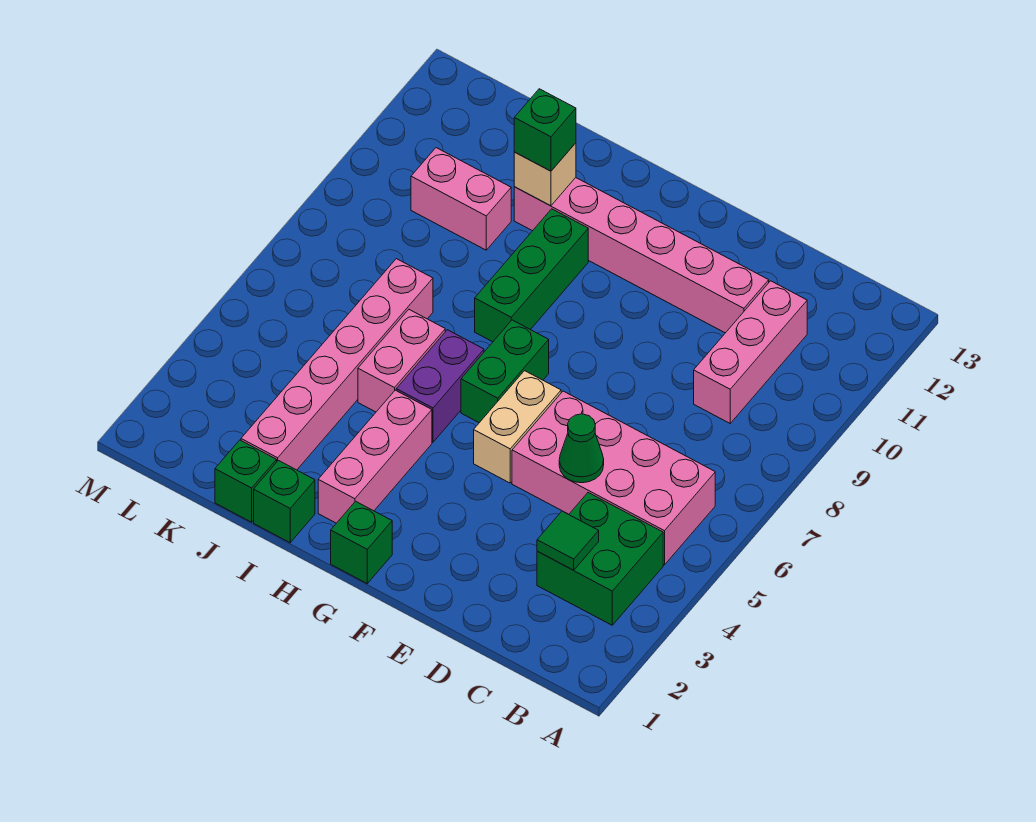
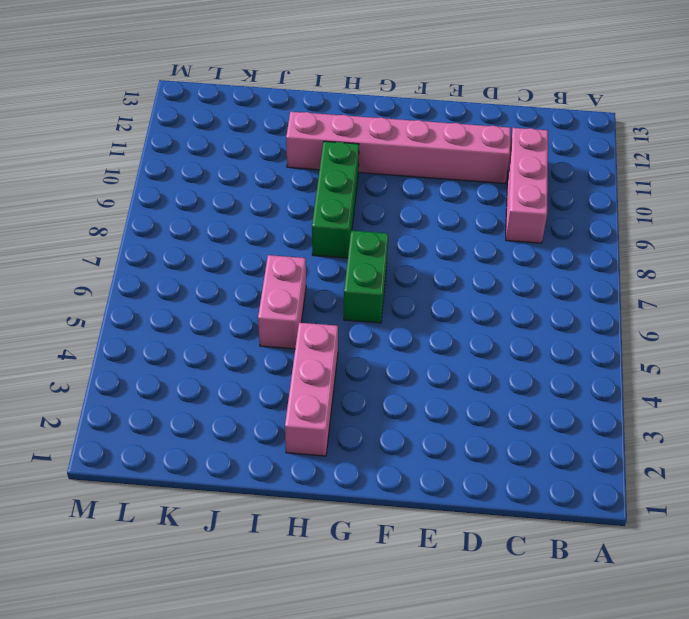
none -> green 2x2 brick [537,493,663,625]
none -> pink 2x4 brick [512,391,715,565]
none -> tan 1x2 brick [474,371,561,483]

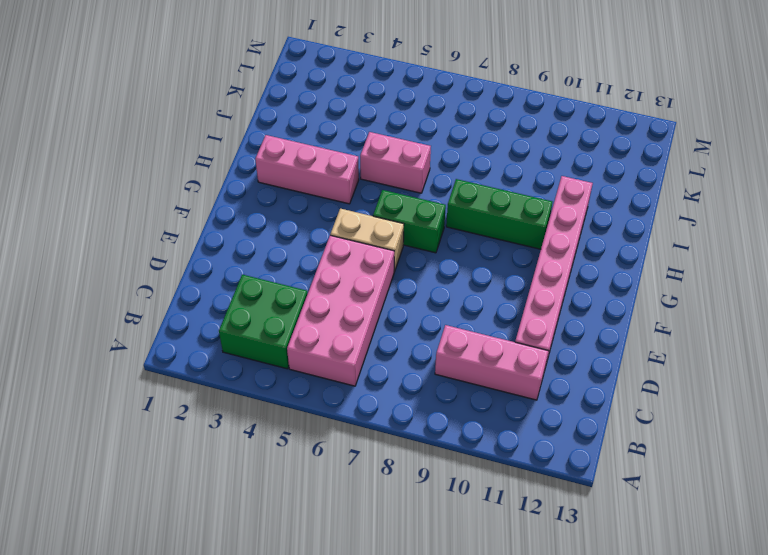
none -> green 1x1 brick [331,501,392,583]
none -> purple 1x2 brick [396,330,484,442]
none -> green 1x1 brick [254,461,315,543]

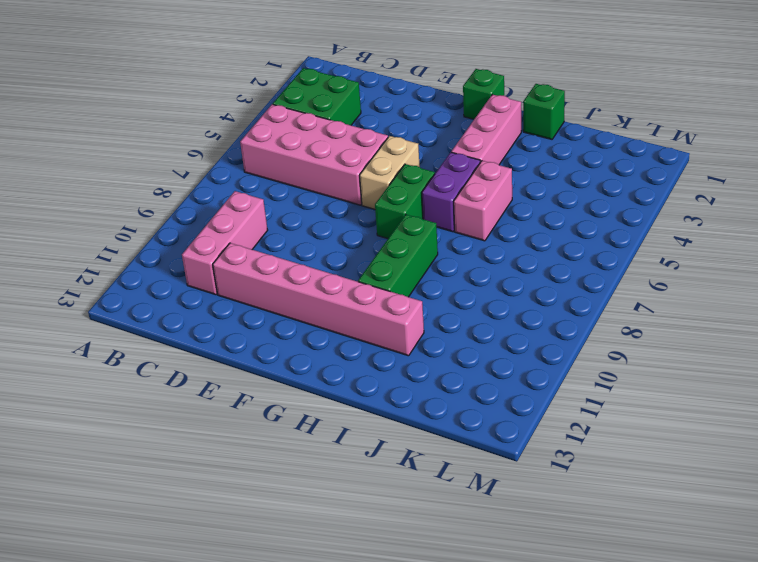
none -> green 1x1 brick [215,440,277,522]
none -> pink 1x6 brick [241,259,433,470]
none -> pink 1x2 brick [411,148,511,250]

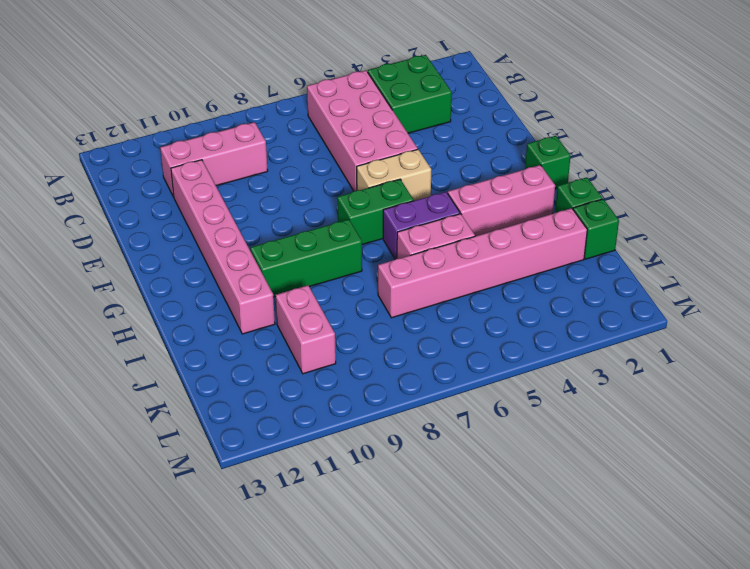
none -> green 1x1 tile [537,511,599,570]
none -> green 1x1 cone [559,414,604,483]
none -> tan 1x1 brick [514,143,576,206]

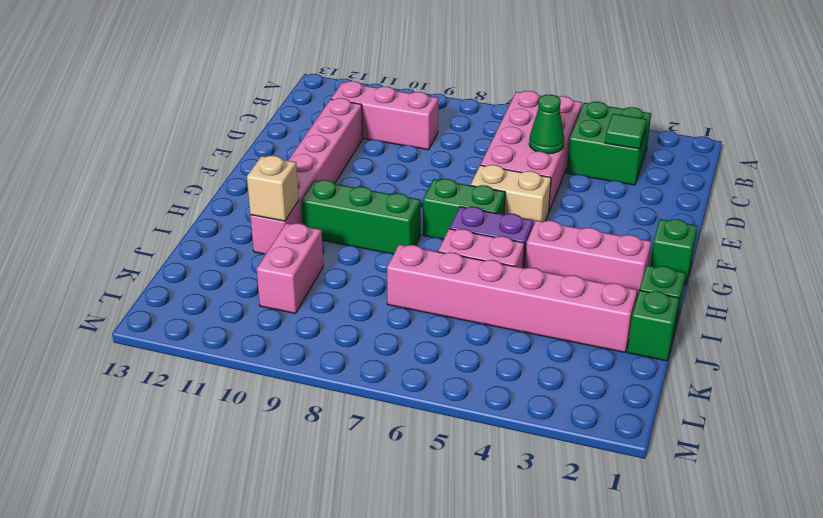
none -> green 1x1 brick [514,89,576,171]

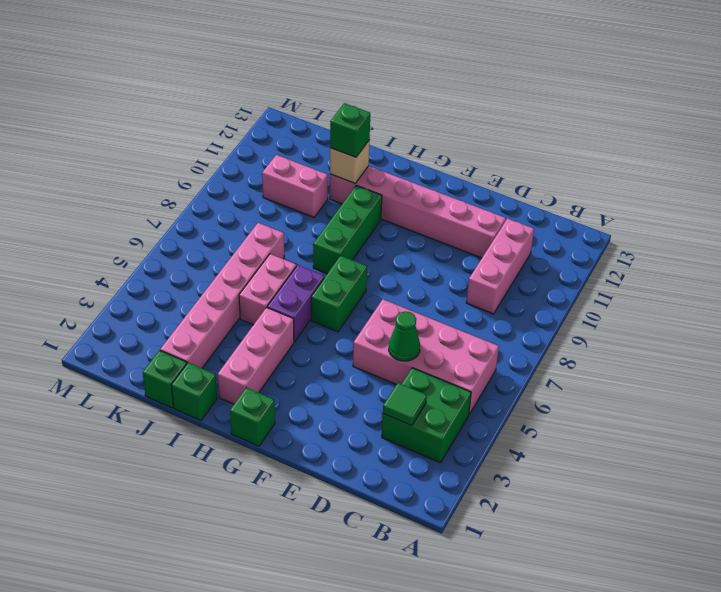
none -> tan 1x2 brick [474,371,561,483]

